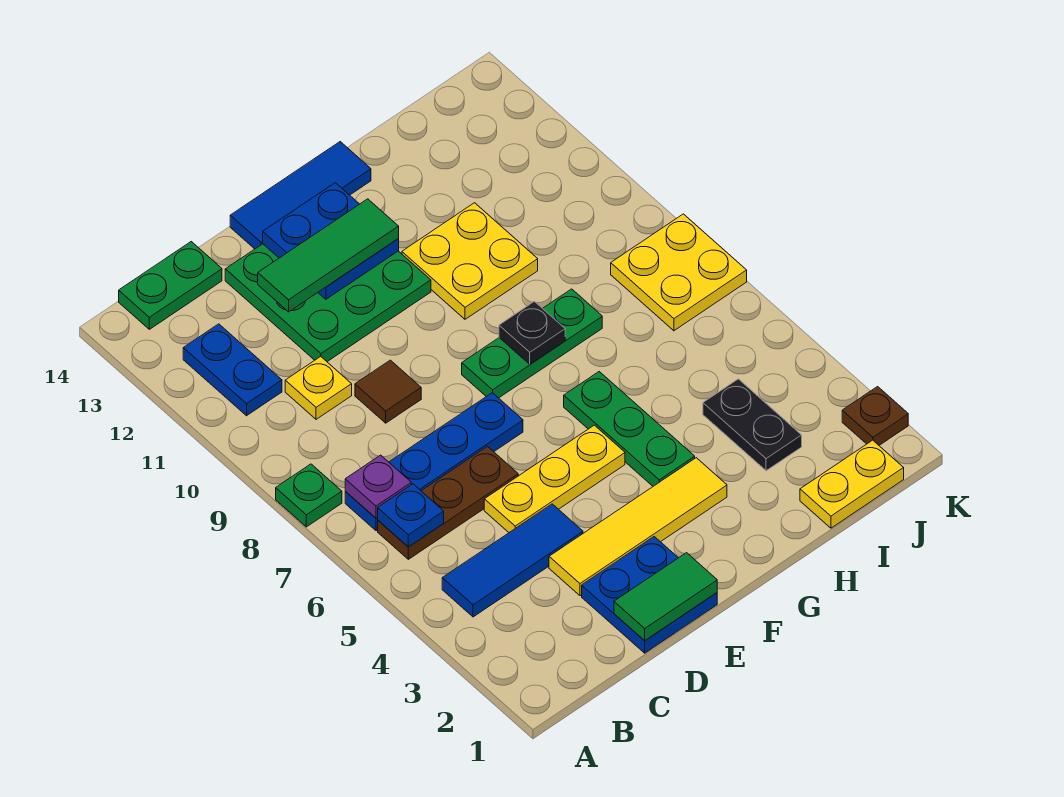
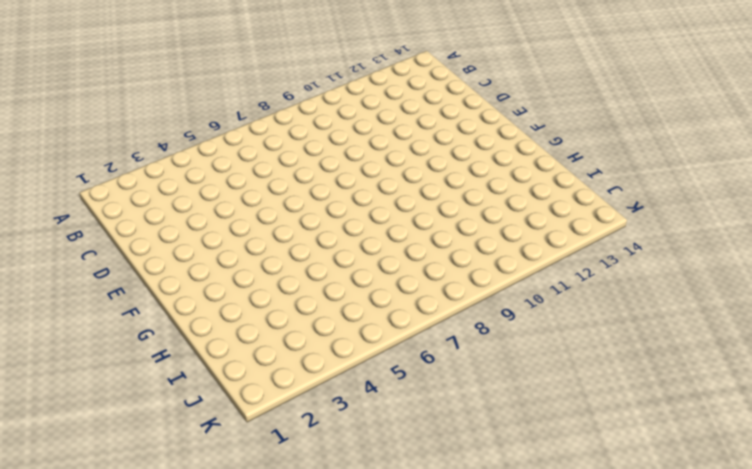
none -> green 1x1 plate [276,464,342,527]
none -> blue 1x3 tile [442,504,583,617]
none -> brown 1x3 plate [378,447,518,559]

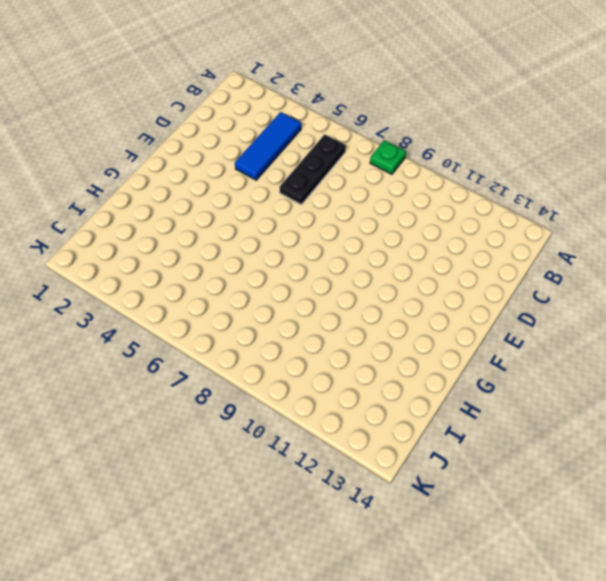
black 1x3 plate [280,134,346,205] -> brown 1x3 plate [378,447,518,559]
none -> blue 1x4 plate [345,393,523,531]
none -> blue 1x2 plate [183,324,282,416]
none -> green 1x2 plate [119,242,222,329]

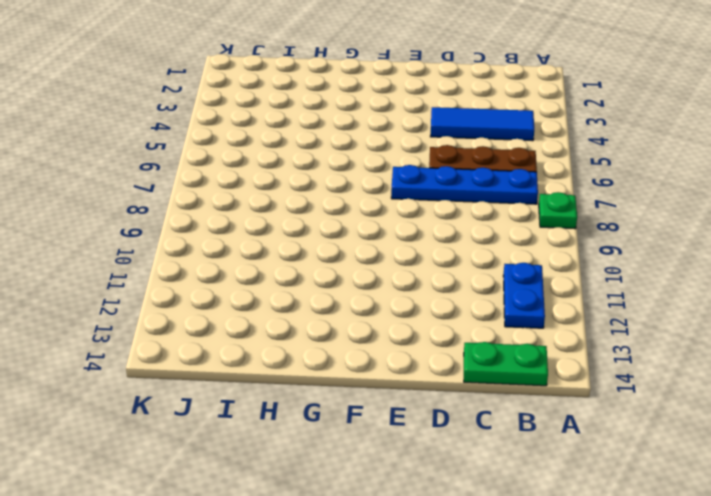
none -> yellow 1x1 plate [285,356,352,419]
none -> blue 2x2 plate [582,537,717,653]
none -> yellow 1x4 tile [549,458,727,596]

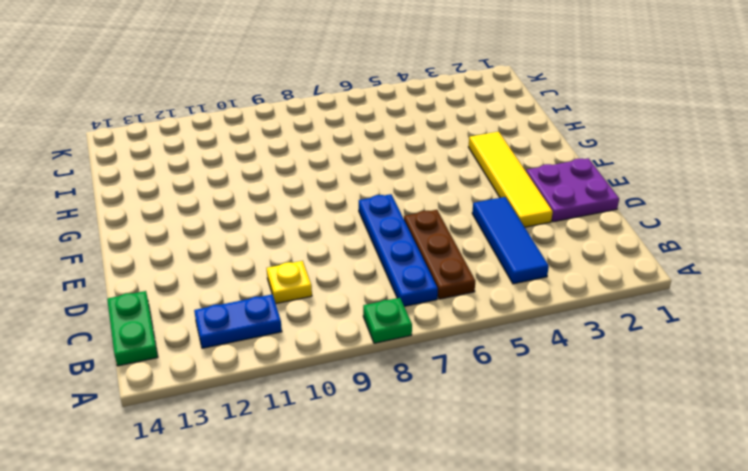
purple 2x2 plate [526,158,619,222] -> blue 2x2 plate [582,537,717,653]
none -> yellow 1x3 plate [484,425,625,532]
none -> brown 1x1 tile [355,360,421,423]
none -> green 3x3 plate [225,244,431,362]

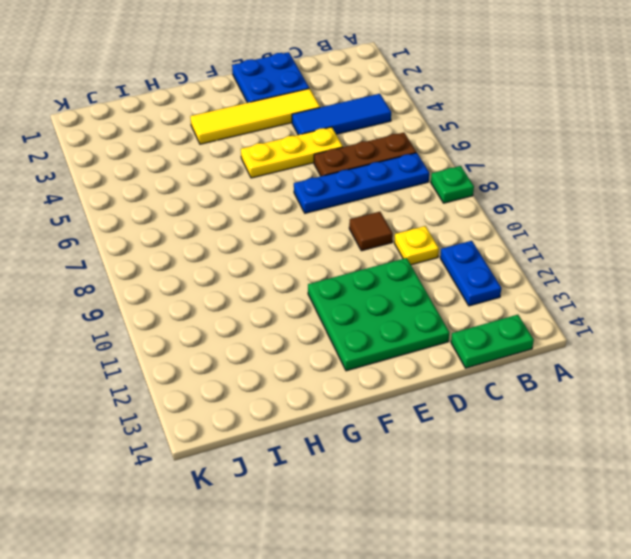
none -> blue 1x3 tile [230,142,371,249]
none -> green 1x3 plate [462,289,602,398]
none -> green 1x3 plate [564,372,695,486]

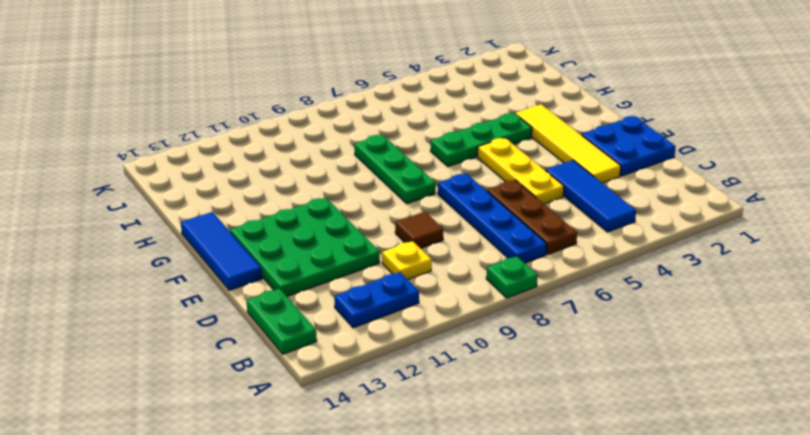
none -> yellow 2x2 plate [402,203,538,319]
none -> yellow 1x2 plate [800,440,904,528]
none -> black 1x2 plate [703,379,802,471]

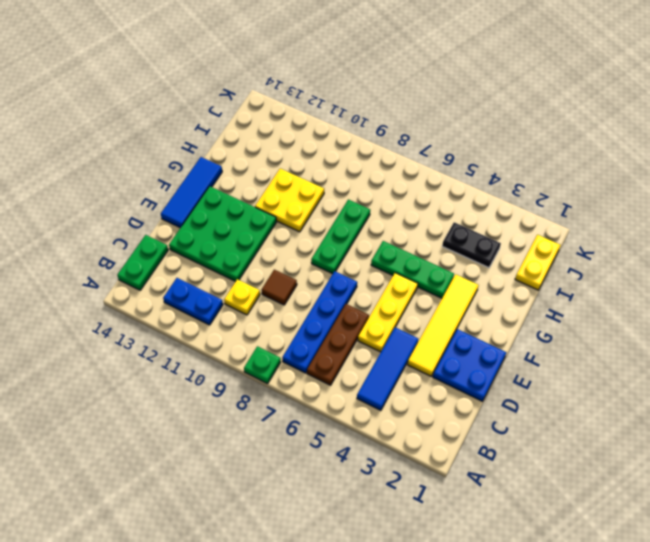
none -> yellow 2x2 plate [611,214,747,331]
none -> brown 1x1 plate [842,387,908,445]
none -> blue 1x1 plate [377,484,444,547]

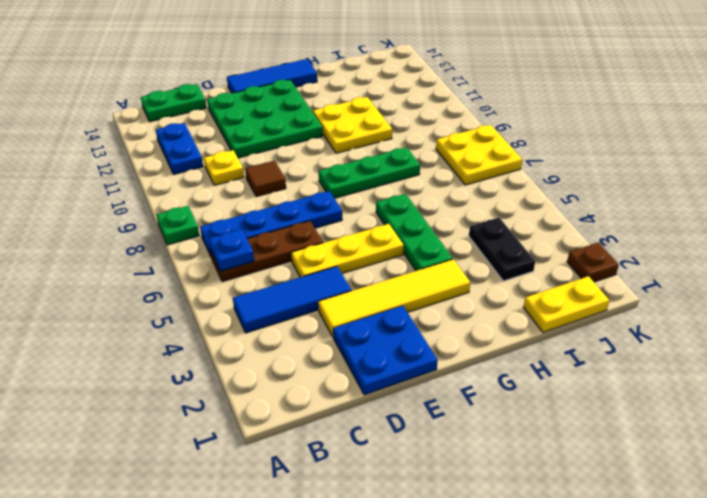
none -> purple 1x1 plate [345,455,411,518]
none -> green 1x2 tile [614,553,717,641]
none -> blue 2x2 plate [263,183,399,299]

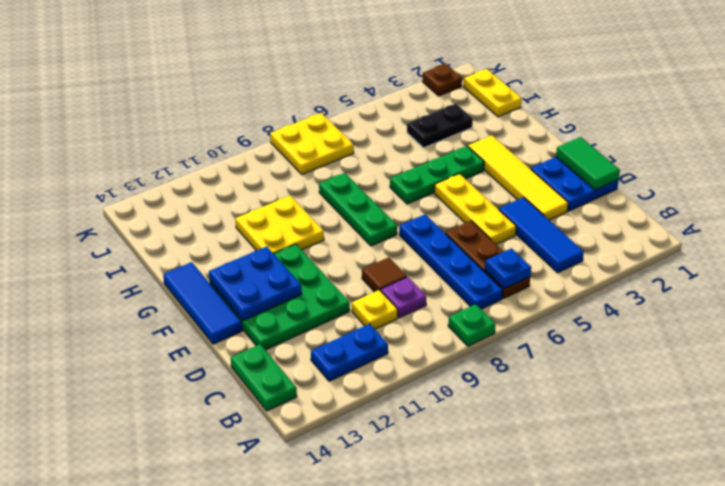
purple 1x1 plate [381,277,426,318] -> purple 1x1 plate moved to [345,455,411,518]
none -> black 1x1 plate [499,301,565,364]
none -> green 1x3 tile [258,199,399,312]

